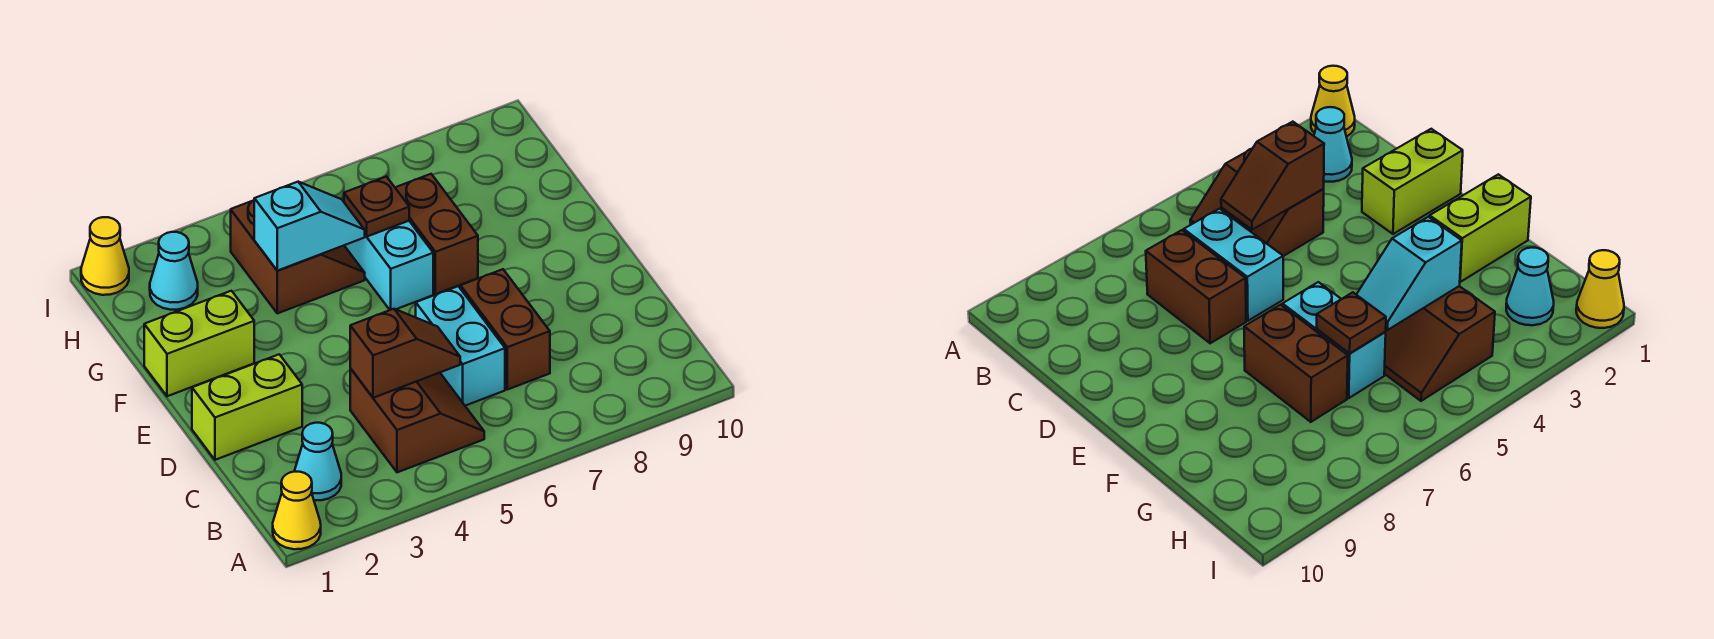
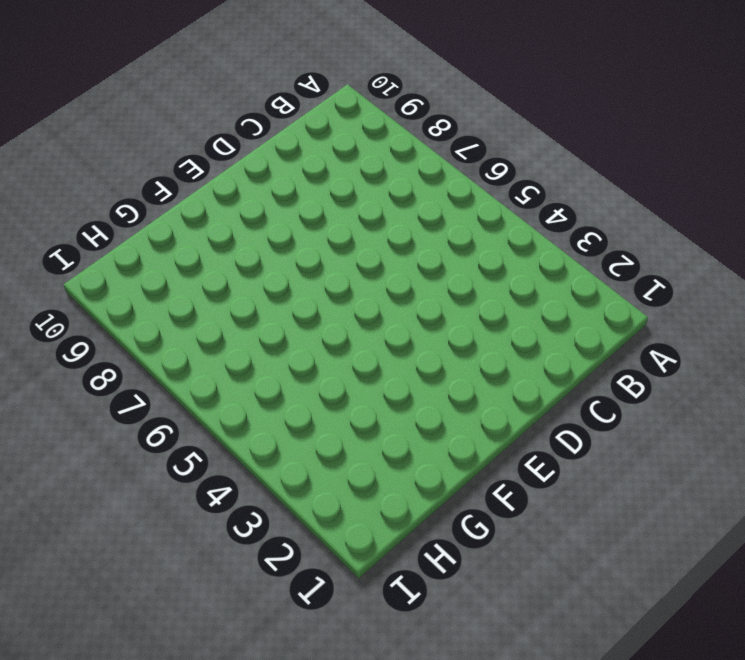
none -> yellow 1x1 cone [273,472,321,549]
none -> cyan 1x1 cone [294,423,341,500]
none -> brown 2x2 slope [350,368,484,472]

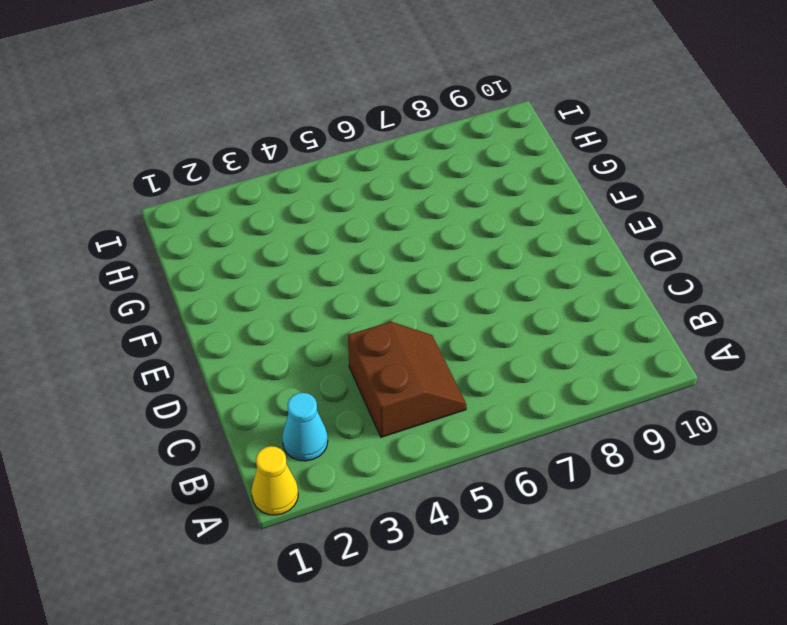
none -> cyan 1x2 brick [416,286,505,406]
none -> brown 1x2 brick [461,269,550,390]
none -> lime 1x2 brick [192,354,302,460]

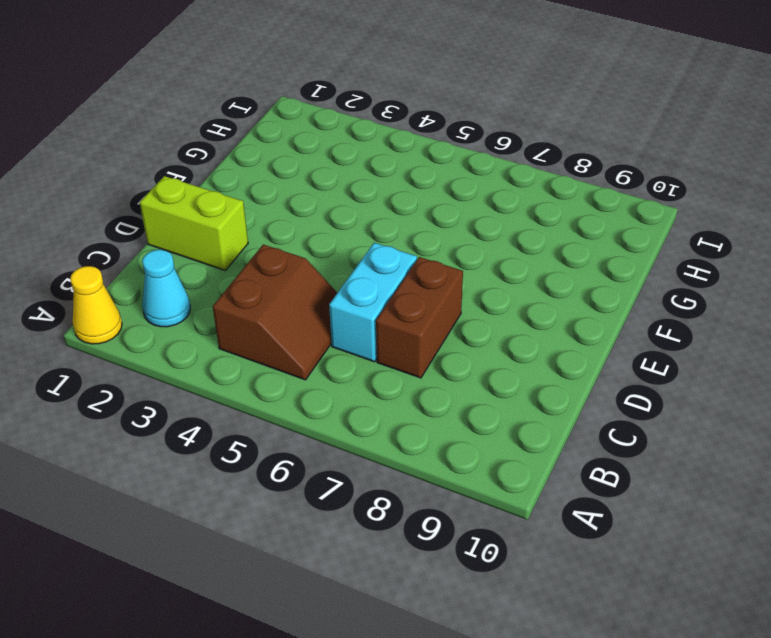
none -> lime 1x2 brick [144,291,254,396]
none -> cyan 1x2 brick [344,221,433,310]
none -> brown 1x2 brick [395,174,478,294]

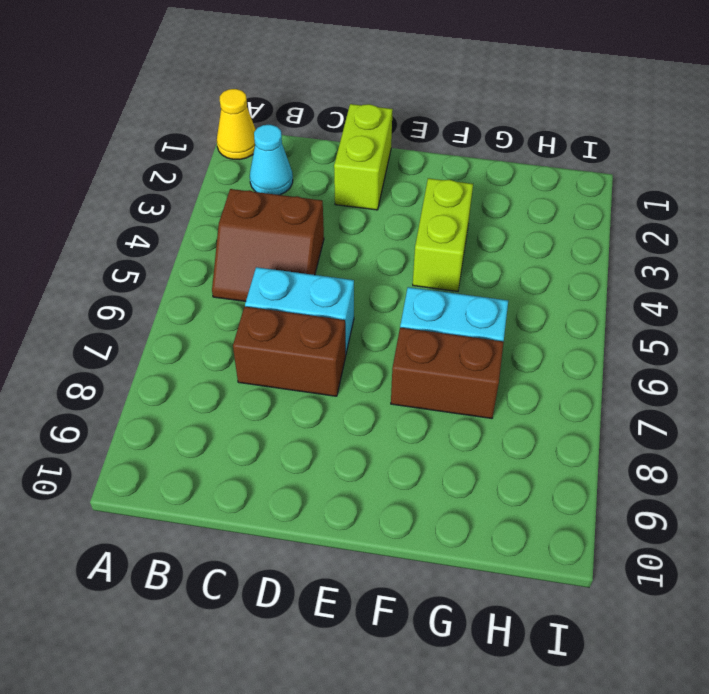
lime 1x2 brick [413,178,473,291] -> lime 1x2 brick moved to [144,291,254,396]
none -> brown 2x2 slope [231,200,365,313]
none -> cyan 1x1 cone [150,232,198,310]
none -> yellow 1x1 cone [81,217,129,295]

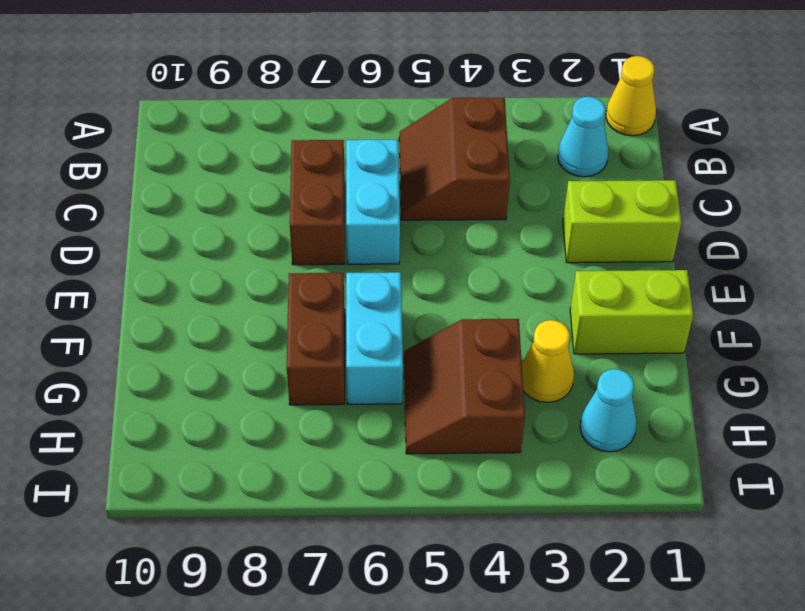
yellow 1x1 cone [522,320,574,403] -> yellow 1x1 cone moved to [81,217,129,295]
none -> brown 1x2 slope [350,309,460,398]
none -> cyan 1x2 slope [254,182,365,271]
none -> brown 1x1 plate [344,177,409,236]

